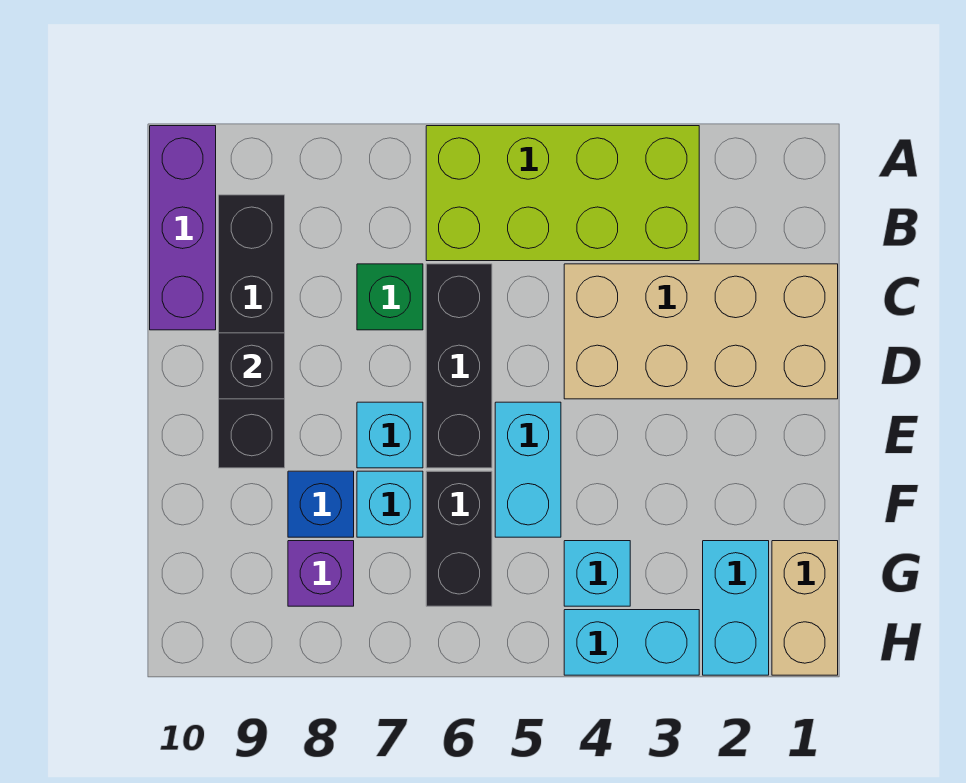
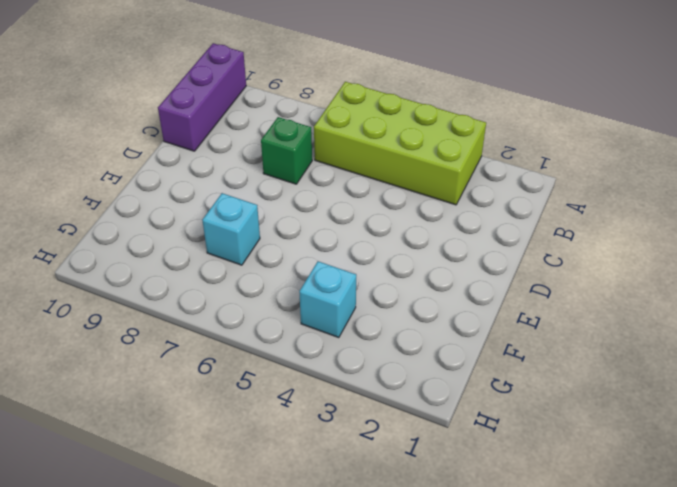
none -> black 1x4 brick [219,195,285,468]
none -> tan 2x4 brick [564,264,838,399]
none -> black 1x3 brick [426,264,492,468]

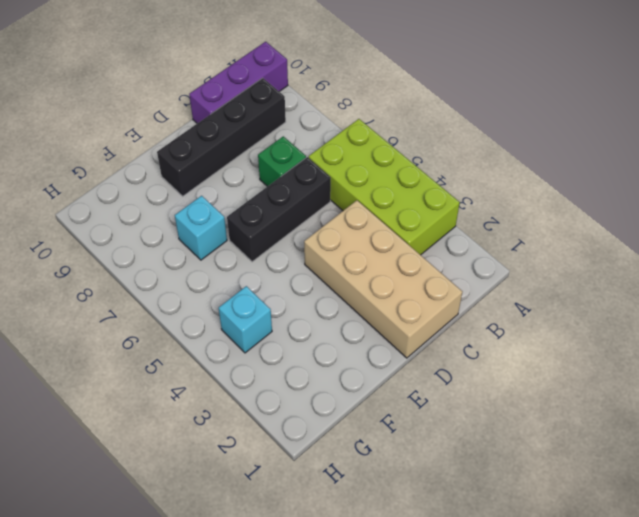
none -> cyan 1x2 brick [495,402,561,537]
none -> cyan 1x1 brick [357,402,423,468]
none -> black 1x2 brick [426,471,492,606]

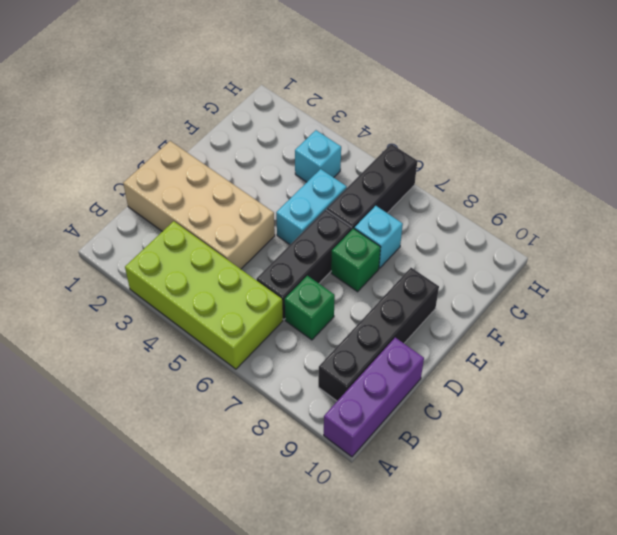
green 1x1 brick [331,229,381,292] -> cyan 1x1 brick [357,402,423,468]
black 1x3 brick [327,144,417,229] -> black 1x2 brick [426,471,492,606]
none -> blue 1x1 brick [288,471,354,537]
none -> tan 1x2 brick [772,541,838,675]
none -> cyan 1x2 brick [703,541,769,675]

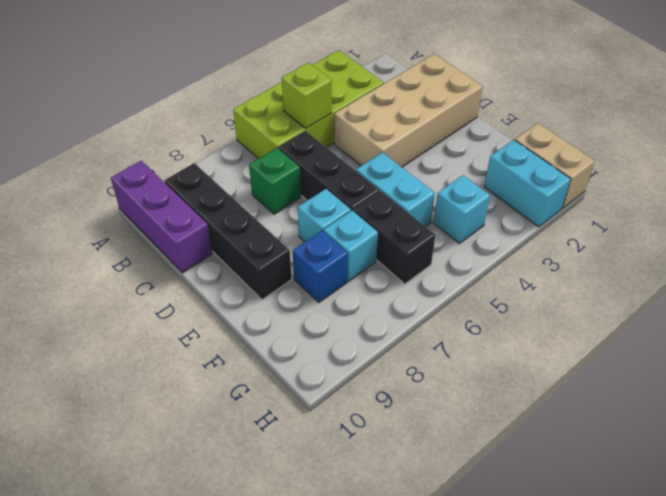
lime 1x1 brick [282,63,332,128] -> none
none -> purple 1x1 brick [288,541,354,606]
none -> cyan 1x2 brick [564,610,699,675]
none -> black 1x1 brick [219,333,285,399]

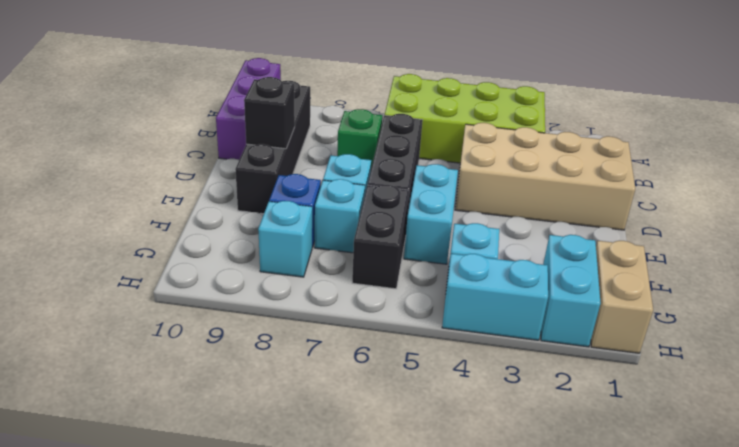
cyan 1x1 brick [258,201,312,277] -> purple 1x1 brick [288,541,354,606]

